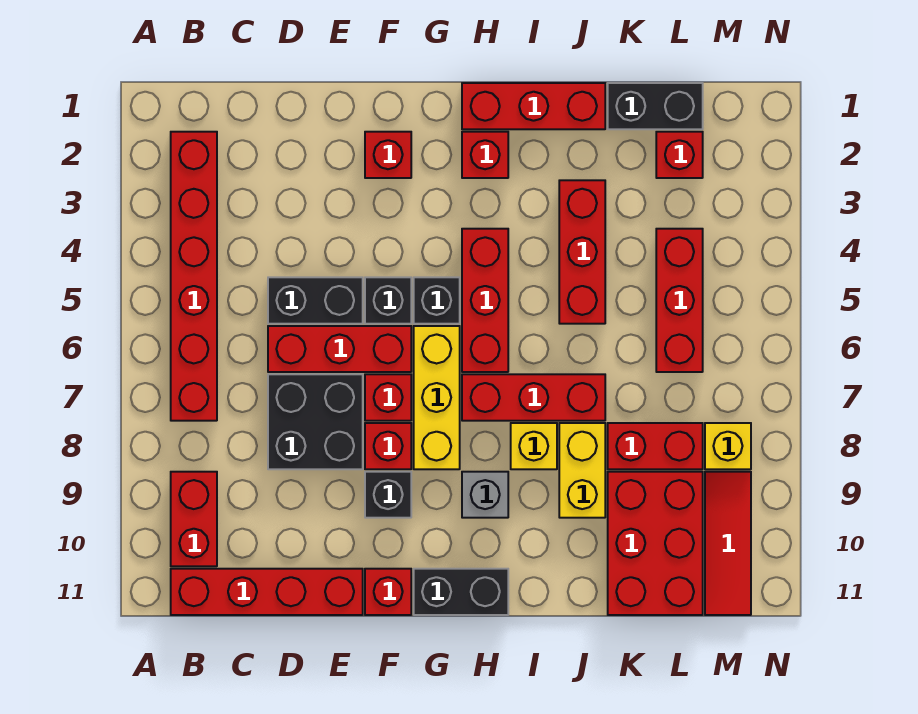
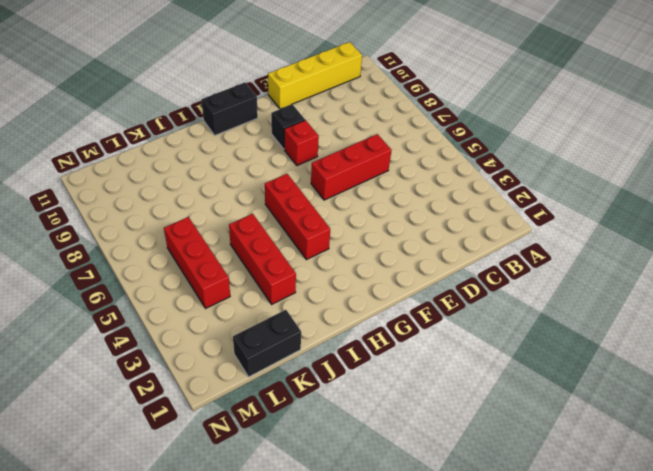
yellow 1x4 brick [268,42,362,109] -> red 1x4 brick [171,569,363,615]
none -> red 1x6 brick [171,132,217,421]
none -> red 1x2 brick [171,472,217,566]
none -> black 1x2 brick [268,277,363,324]
none -> black 2x2 brick [268,374,363,469]

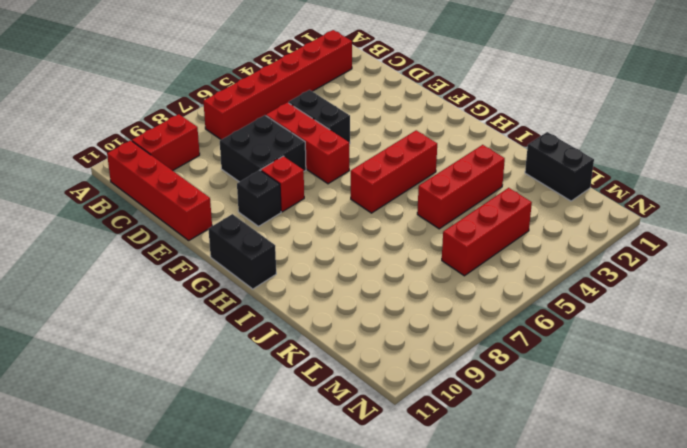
none -> red 1x1 brick [365,132,411,178]
none -> black 1x1 brick [365,277,411,324]
none -> red 1x1 brick [365,374,411,421]
none -> red 1x1 brick [365,569,411,615]

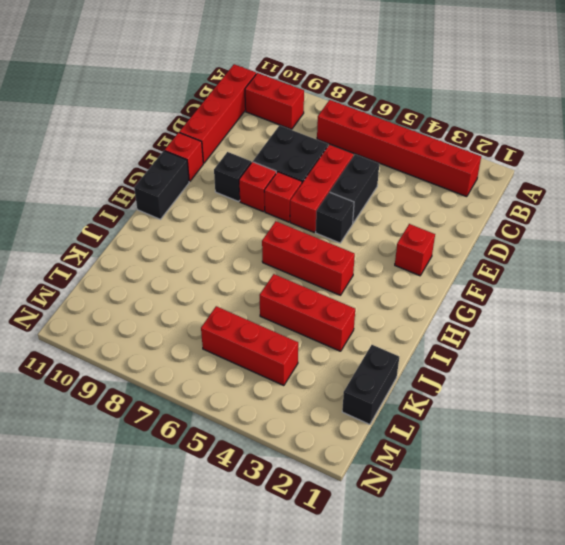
none -> black 1x1 brick [414,277,460,324]
none -> yellow 1x3 brick [414,326,460,469]
none -> red 1x3 brick [462,83,605,129]
none -> red 1x1 brick [462,132,508,178]

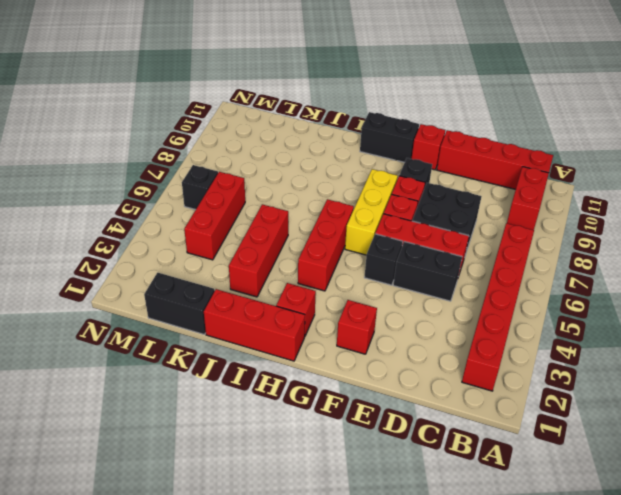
black 1x1 brick [182,165,218,210] -> black 1x1 brick moved to [414,277,460,324]
none -> red 1x3 brick [462,374,605,421]
none -> grey 1x1 brick [462,472,508,518]
none -> yellow 1x1 brick [511,423,557,469]
none -> yellow 1x2 brick [559,423,605,518]

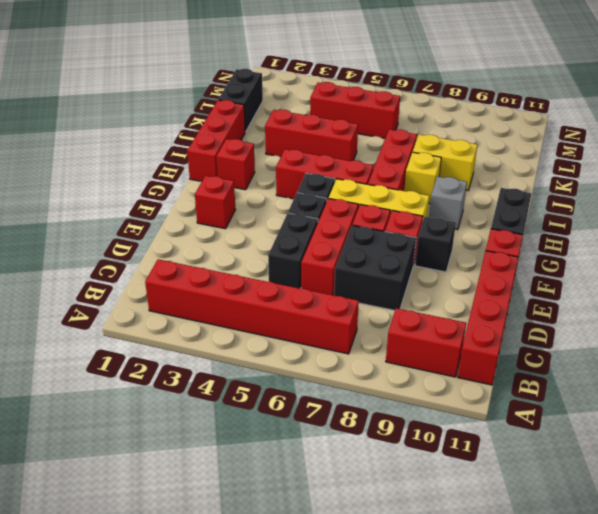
none -> red 1x2 brick [608,423,703,469]
none -> red 2x3 brick [608,472,703,615]
none -> red 1x1 brick [656,132,703,178]
none -> yellow 1x1 brick [705,423,751,469]

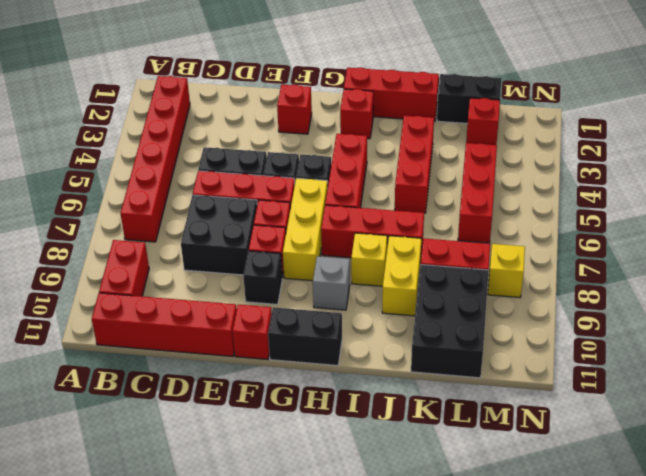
black 2x3 brick [411,265,489,378] -> red 2x3 brick [608,472,703,615]
none -> red 1x3 tile [705,472,751,615]

